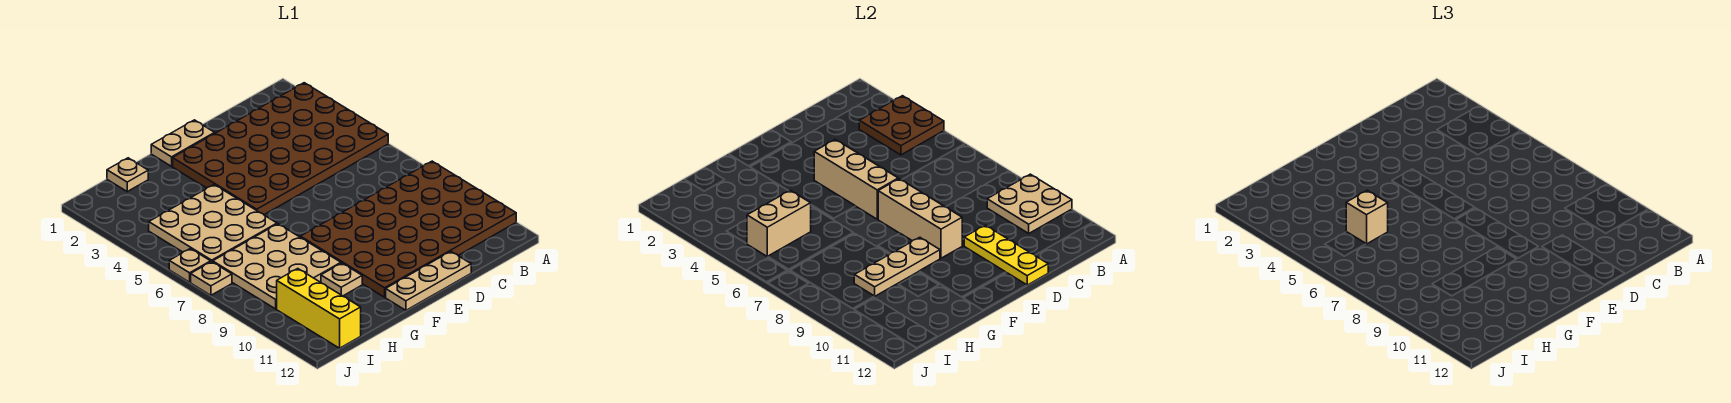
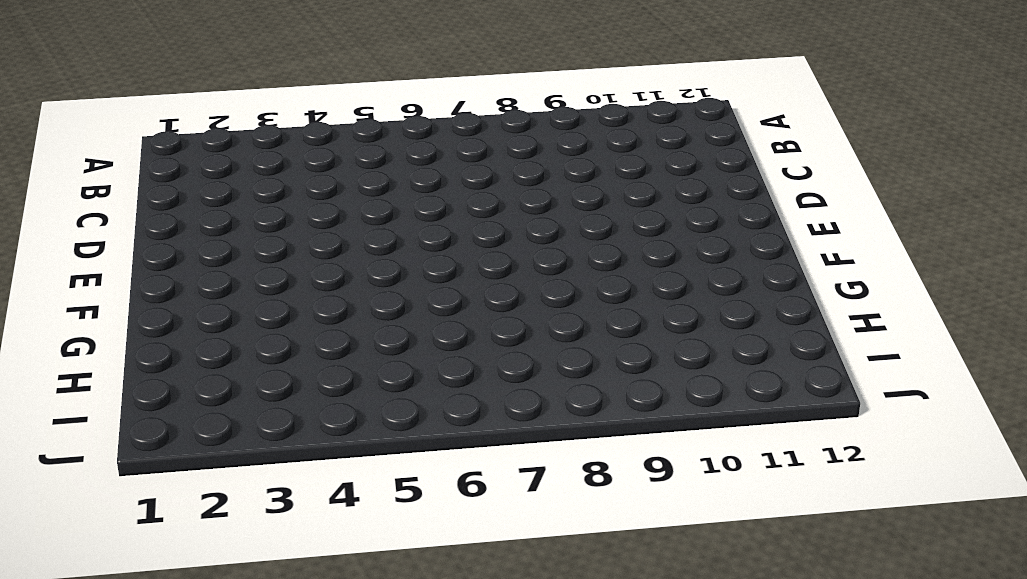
none -> brown 4x6 plate [173,83,388,215]
none -> brown 4x6 plate [300,161,516,297]
none -> tan 1x3 plate [386,252,471,310]

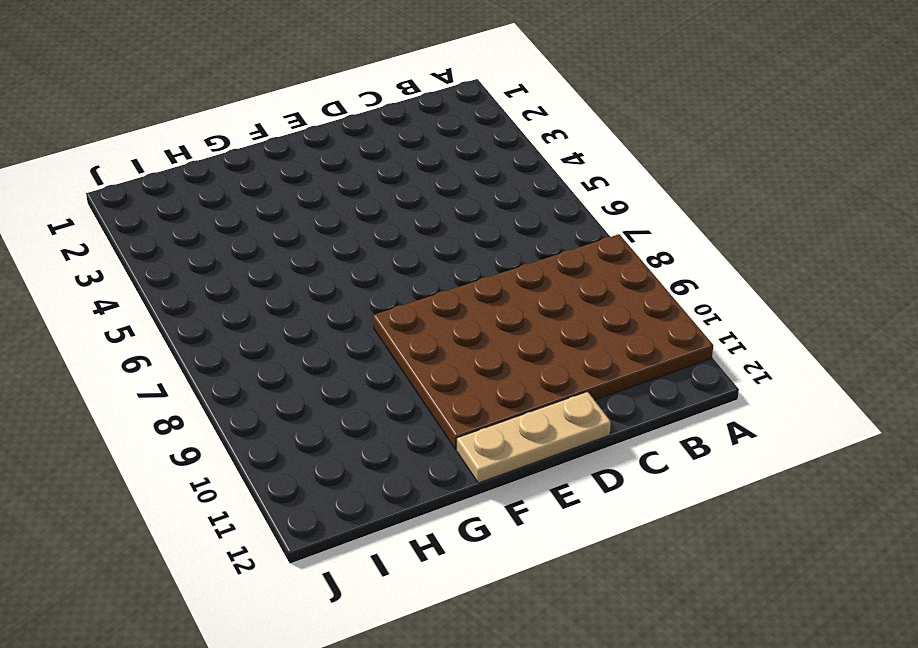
none -> brown 4x6 plate [173,83,388,215]
none -> tan 1x2 plate [151,120,215,166]
none -> tan 3x3 plate [149,185,277,262]

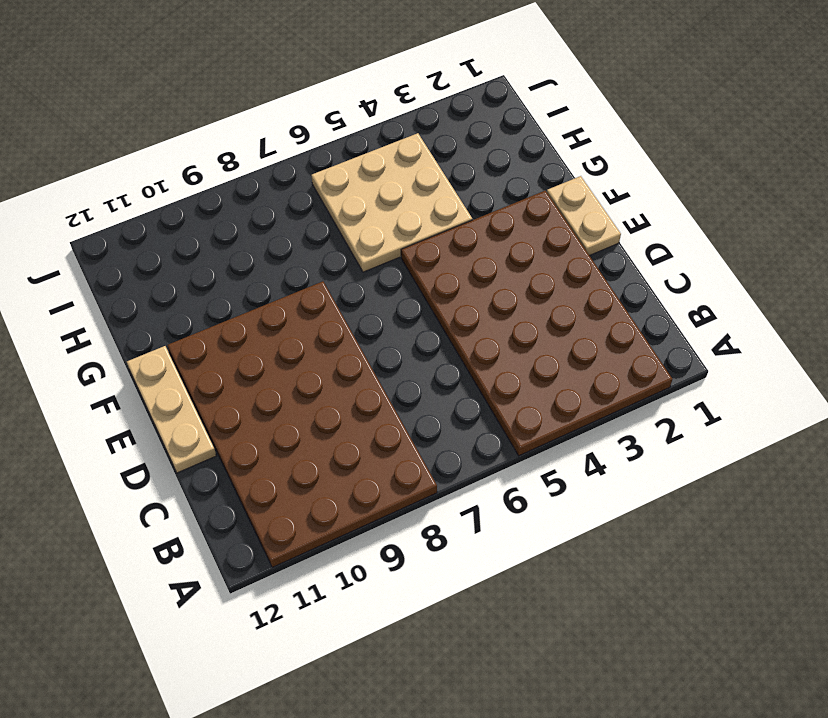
none -> tan 3x3 plate [213,224,341,309]
none -> tan 1x1 plate [321,263,362,296]
none -> tan 1x1 plate [107,158,148,191]

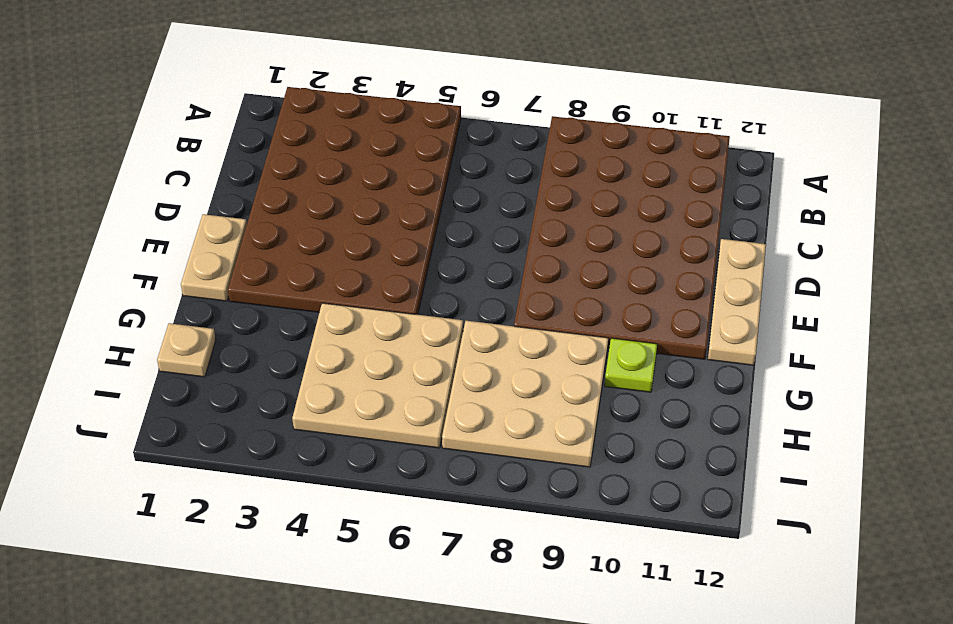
lime 1x1 plate [605,338,657,392] -> tan 1x1 plate [321,263,362,296]
none -> yellow 1x3 brick [277,269,361,348]
none -> tan 1x1 plate [169,249,211,282]
none -> tan 1x1 plate [191,262,232,295]

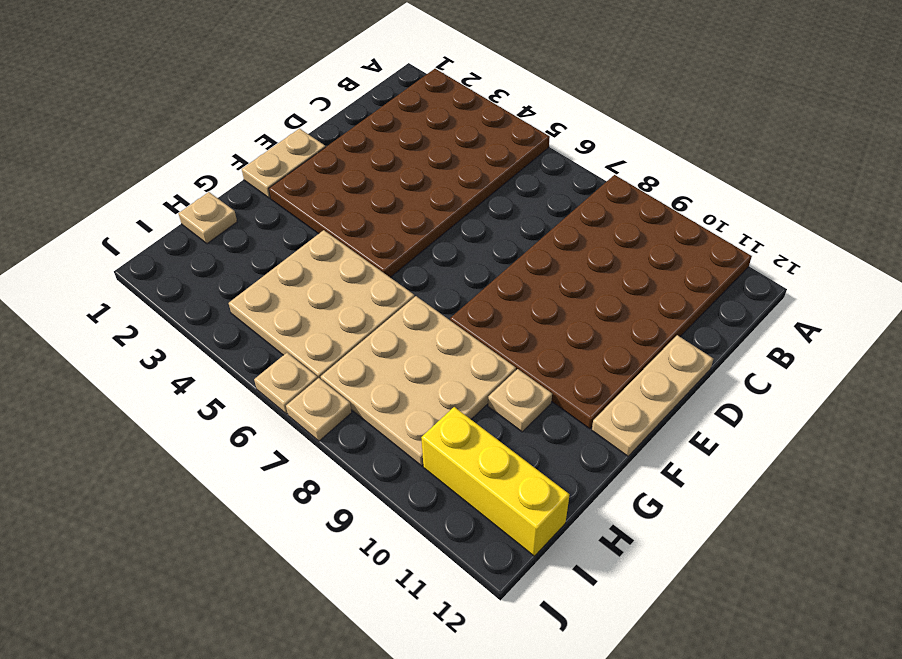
none -> brown 2x2 plate [859,96,944,155]
none -> tan 2x2 plate [987,174,1072,233]
none -> yellow 1x3 plate [964,225,1048,285]

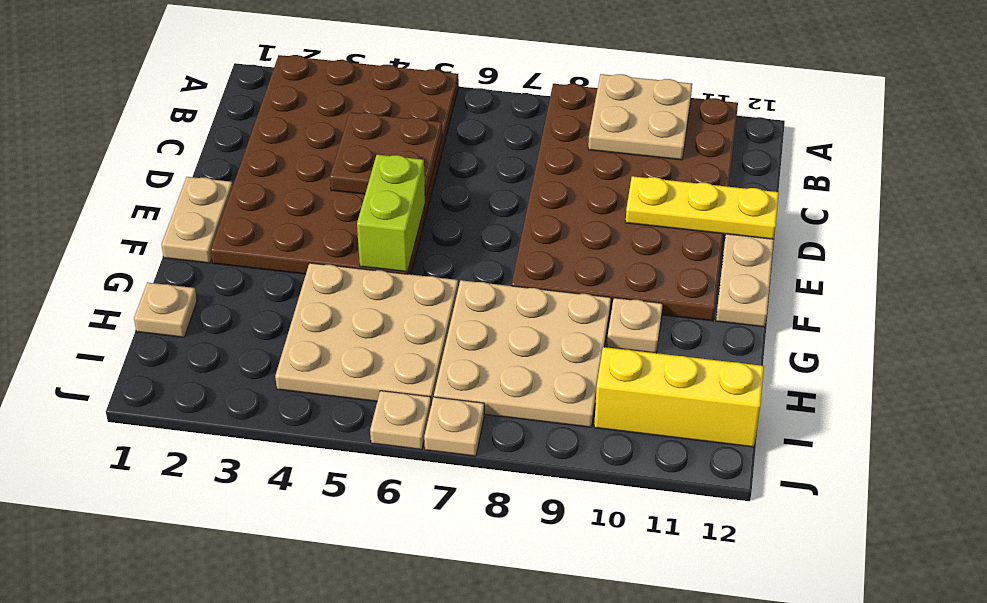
brown 2x2 plate [330,112,442,201] -> brown 2x2 plate moved to [859,96,944,155]
lime 1x2 brick [357,155,425,272] -> tan 1x3 brick [814,139,898,219]
none -> tan 1x3 brick [878,179,962,258]
none -> tan 1x3 plate [854,237,940,296]
none -> tan 1x2 brick [747,190,811,257]

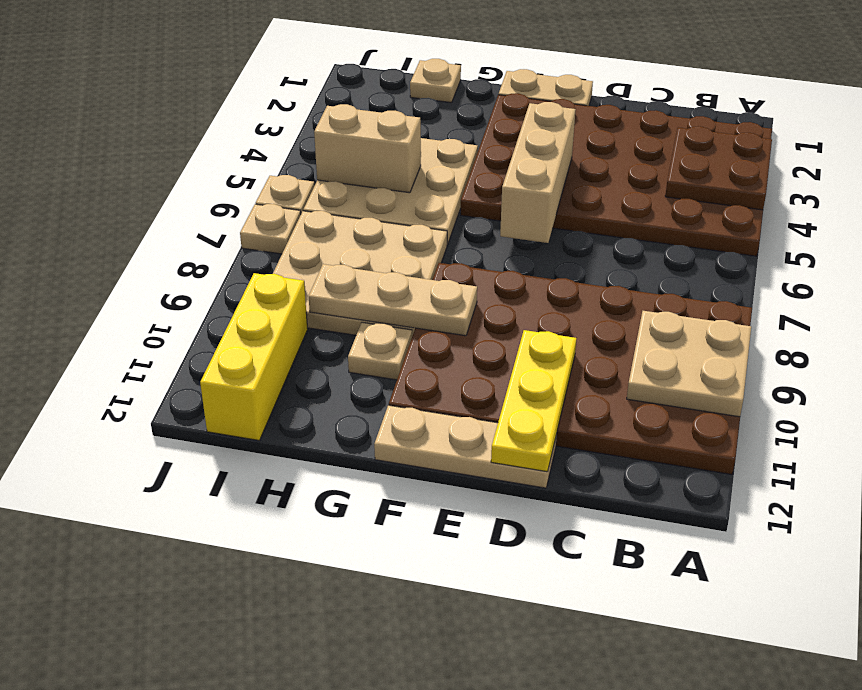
none -> tan 1x3 brick [878,179,962,258]
none -> tan 1x1 brick [1346,190,1388,244]

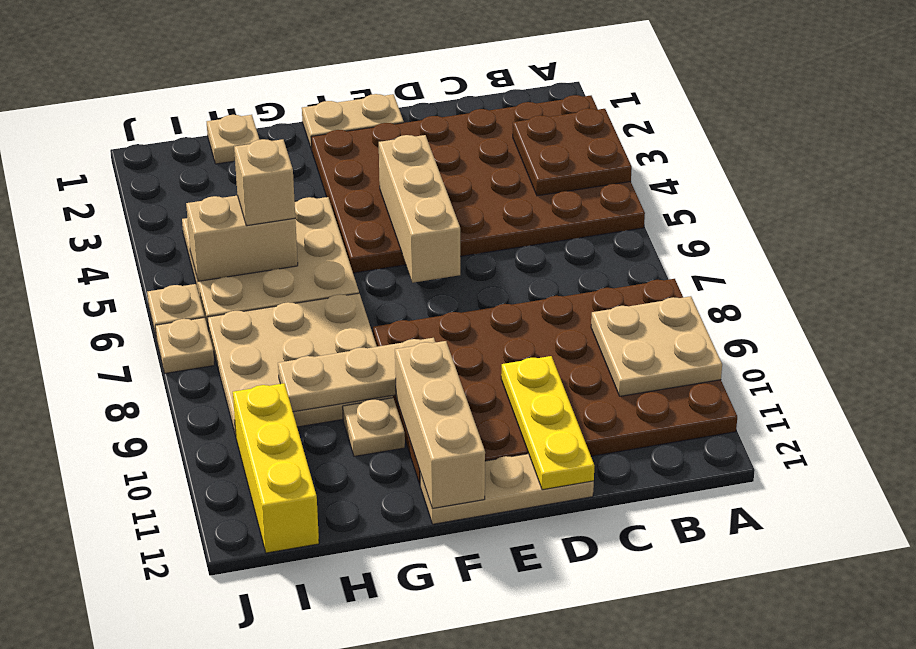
tan 1x3 brick [395,341,485,508] -> tan 1x3 brick moved to [878,179,962,258]

